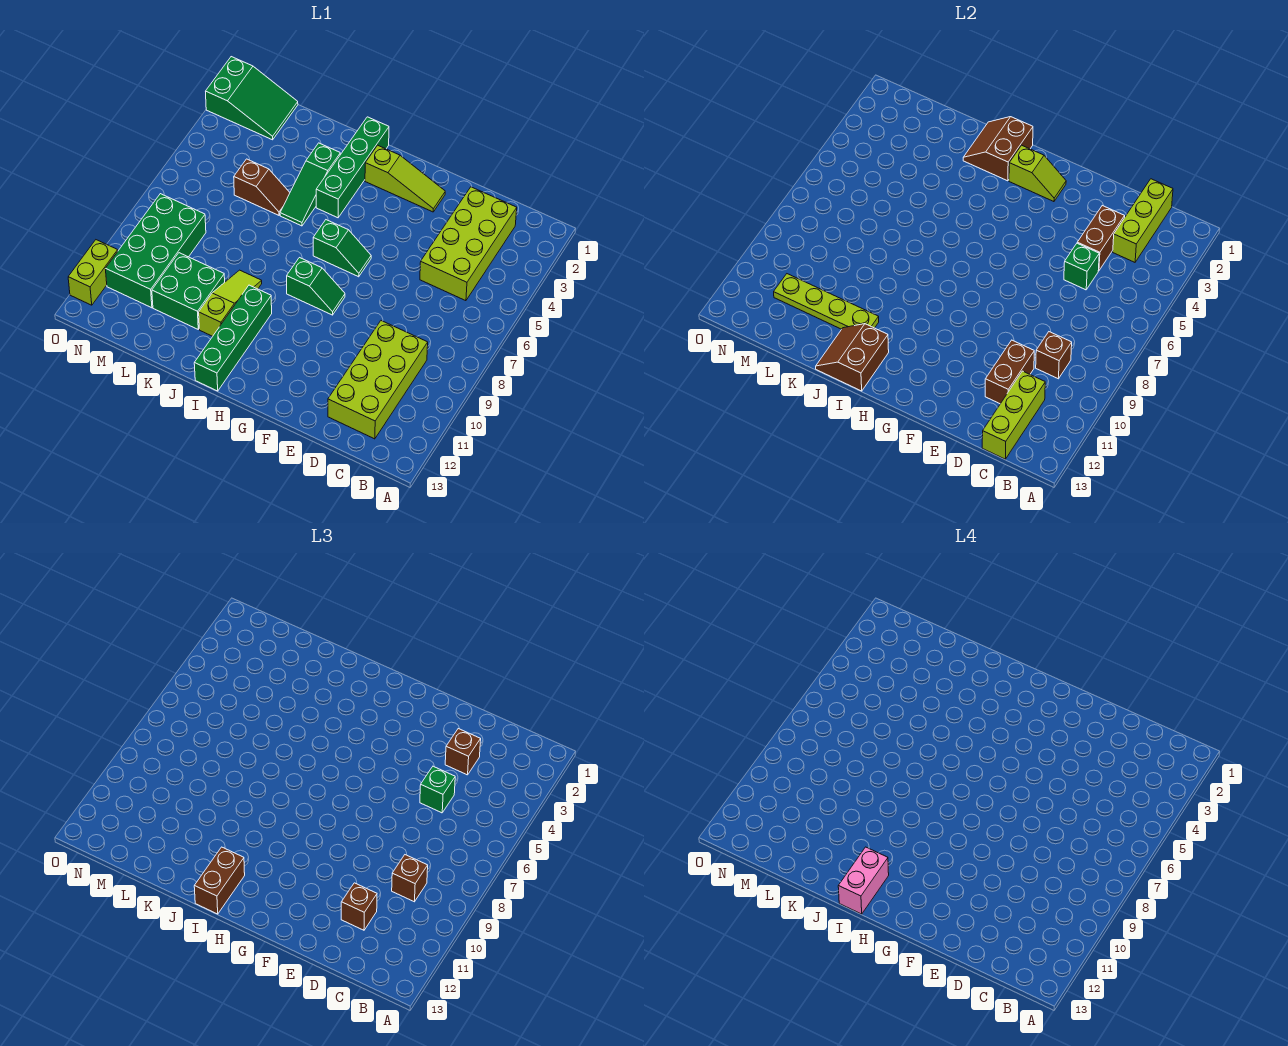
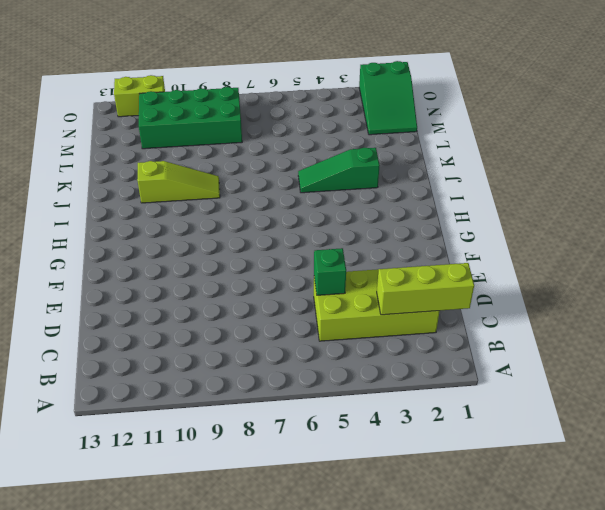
none -> lime 2x4 brick [328,321,428,439]
none -> lime 1x3 slope [365,145,445,212]
none -> green 1x2 slope [313,220,371,277]
none -> green 1x2 slope [287,258,345,315]

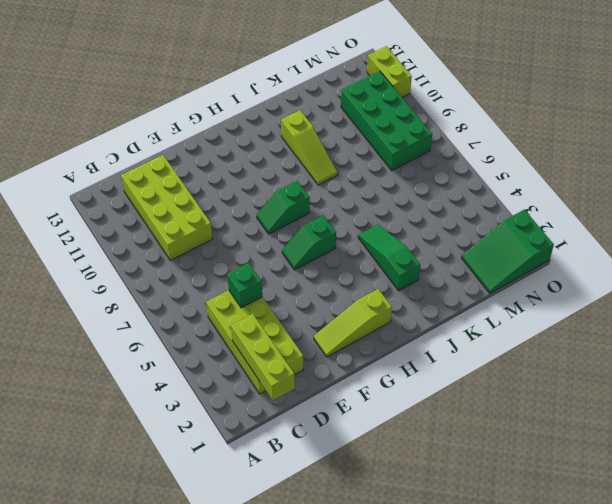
none -> green 1x4 brick [316,117,389,218]
none -> green 1x4 brick [194,285,272,391]
none -> brown 1x2 slope [234,159,290,215]
none -> green 2x2 brick [152,253,225,329]

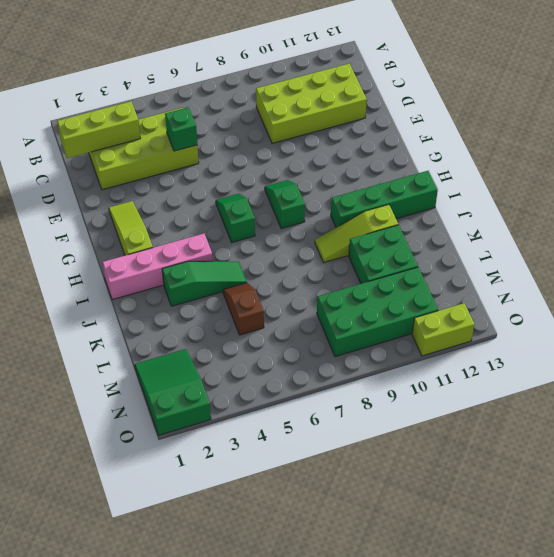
pink 1x4 brick [102,234,213,300] -> green 1x4 brick [316,117,389,218]
none -> brown 1x1 brick [1036,332,1072,379]
none -> lime 1x3 brick [982,371,1045,459]
none -> brown 1x2 brick [1077,206,1125,271]
none -> brown 1x2 brick [985,340,1034,404]

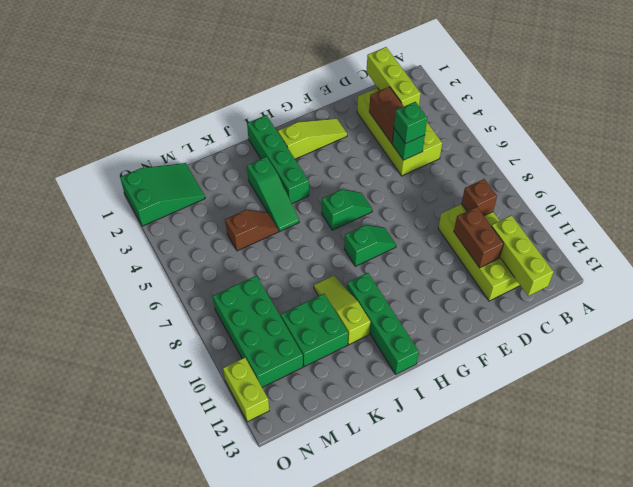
none -> lime 1x2 slope [1009,145,1066,202]
none -> brown 2x2 slope [963,117,1033,181]
none -> brown 2x2 slope [816,324,889,391]
none -> lime 1x4 plate [774,274,879,329]

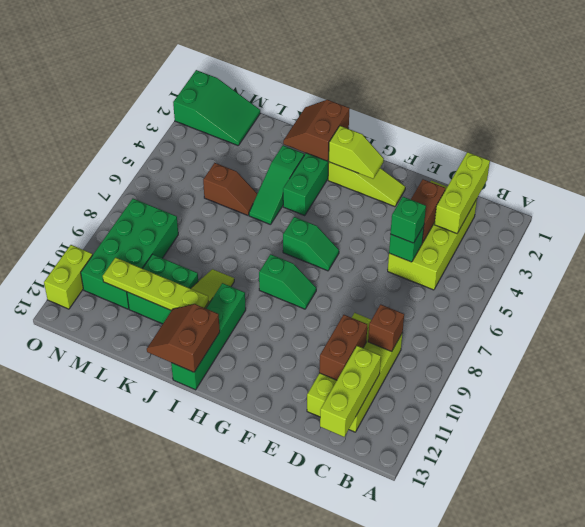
none -> brown 1x1 brick [392,855,428,902]
none -> brown 1x1 brick [445,729,481,775]
none -> brown 1x1 brick [341,883,377,930]
none -> brown 1x2 brick [194,847,245,914]

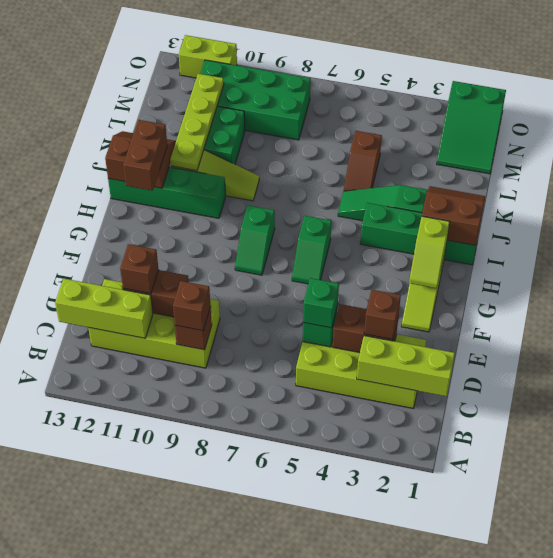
brown 1x2 brick [123,120,167,191] -> brown 1x2 brick turned to [194,847,245,914]
none -> pink 1x2 brick [838,847,889,914]

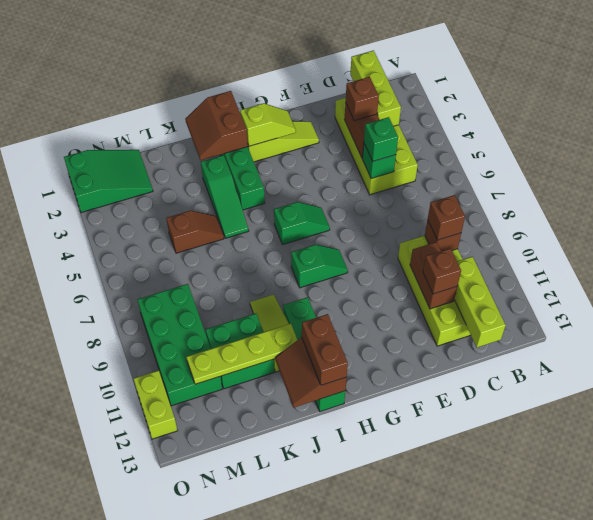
none -> pink 1x2 brick [838,847,889,914]

